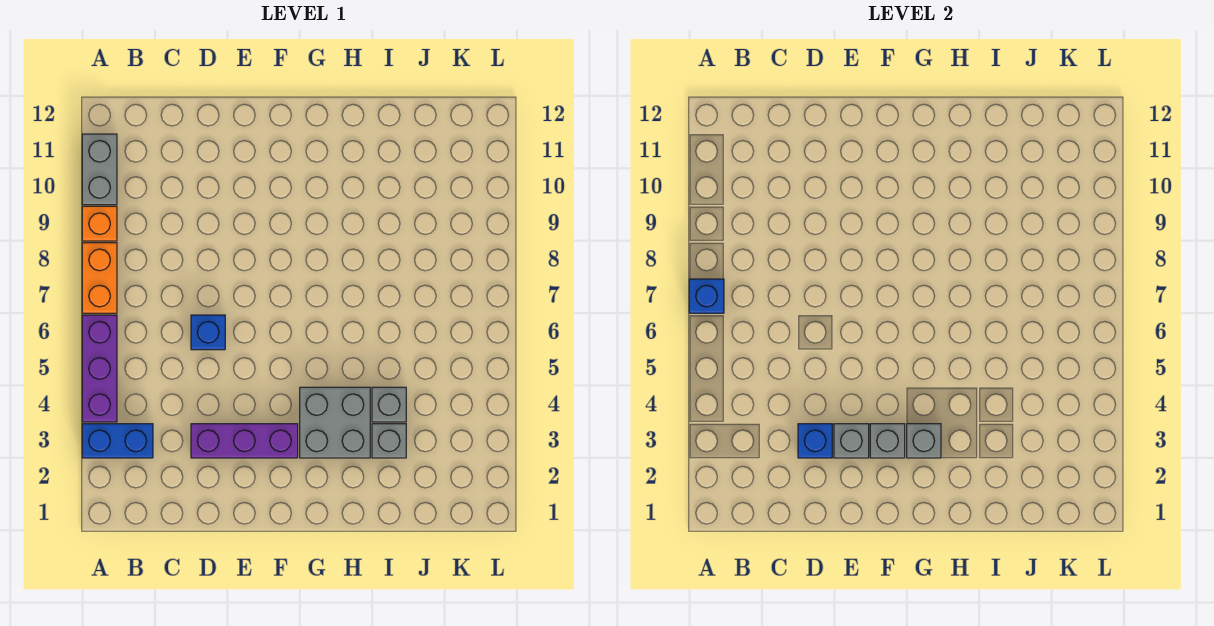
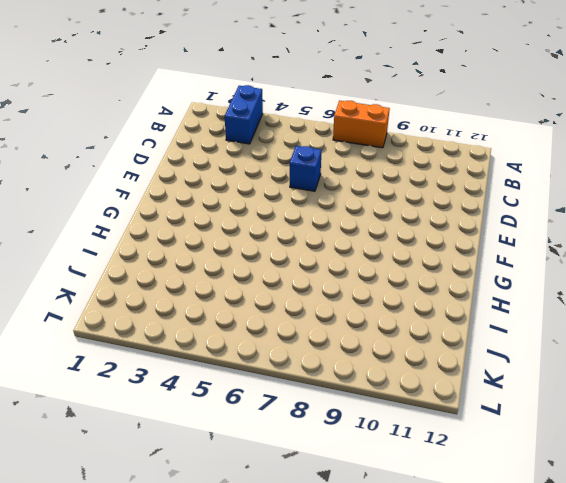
none -> purple 1x3 brick [82,315,117,422]
none -> orange 1x1 brick [82,206,117,241]
none -> grey 1x2 brick [82,134,117,205]

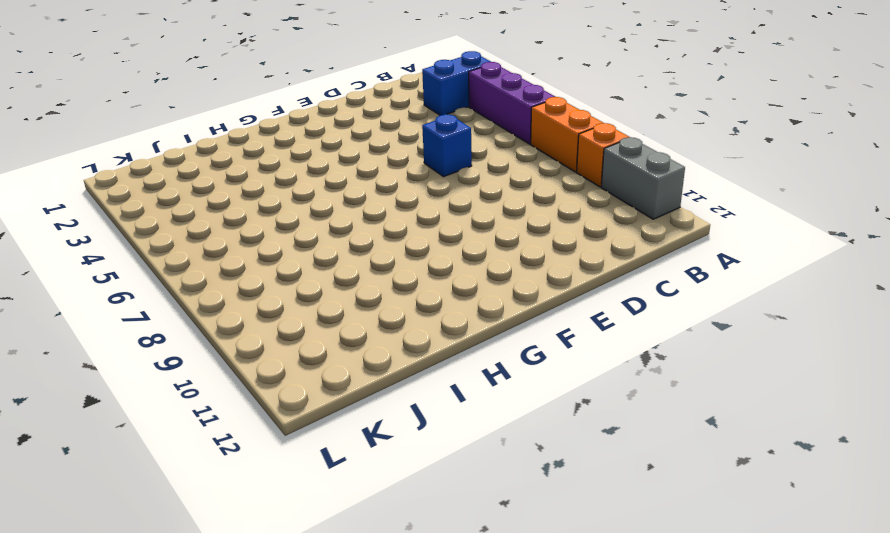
none -> purple 1x3 brick [191,424,298,458]
none -> grey 2x2 brick [300,387,370,458]
none -> grey 1x1 brick [372,424,406,458]

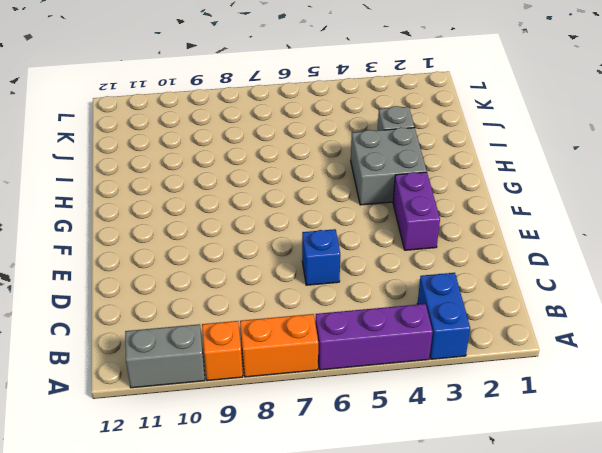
purple 1x2 brick [393,172,440,250] -> purple 1x3 brick [191,424,298,458]
none -> grey 1x1 brick [372,387,406,422]
none -> blue 1x1 brick [689,279,724,313]
none -> blue 1x1 brick [798,424,832,458]

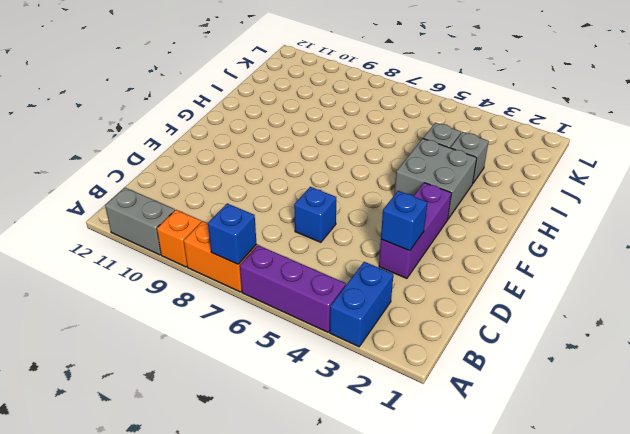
none -> grey 1x1 brick [834,424,869,458]
none -> grey 1x1 brick [870,424,905,458]
none -> grey 1x1 brick [907,424,941,458]

